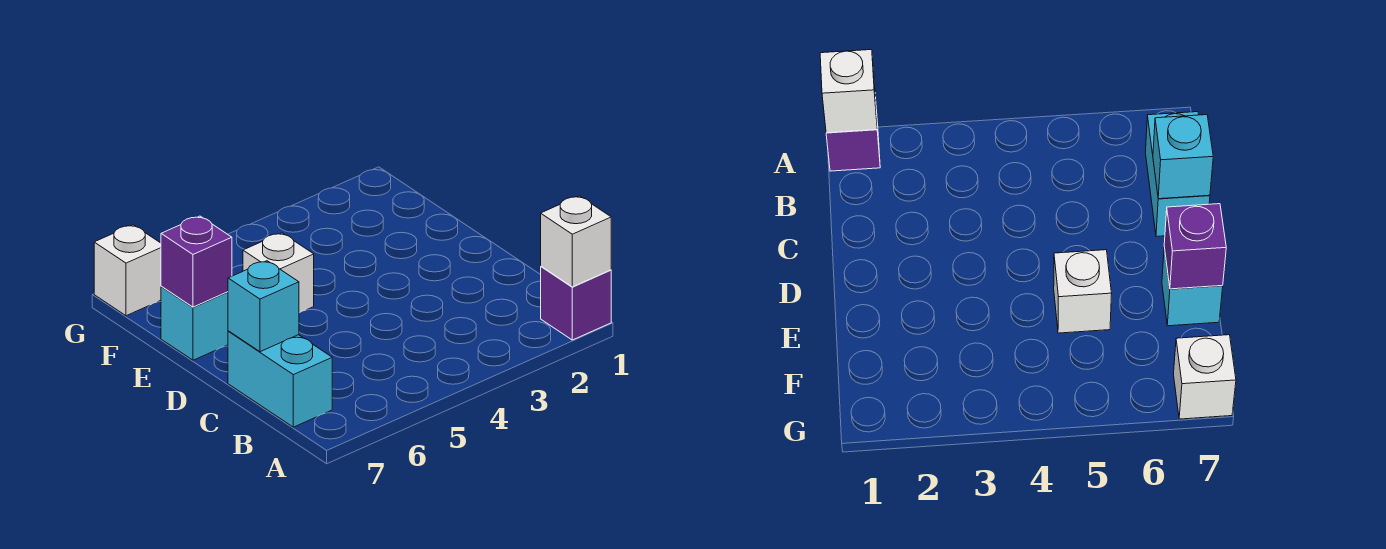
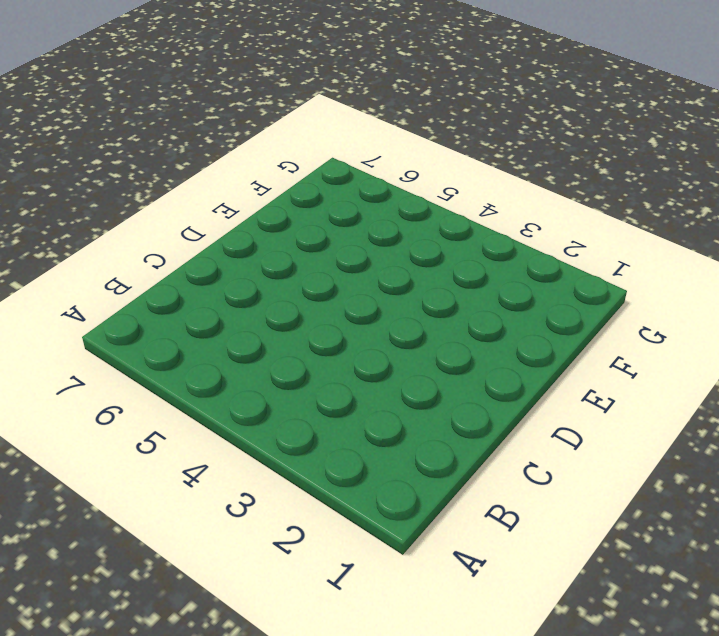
none -> purple 1x1 brick [541,266,611,340]
none -> cyan 1x2 brick [228,331,332,427]

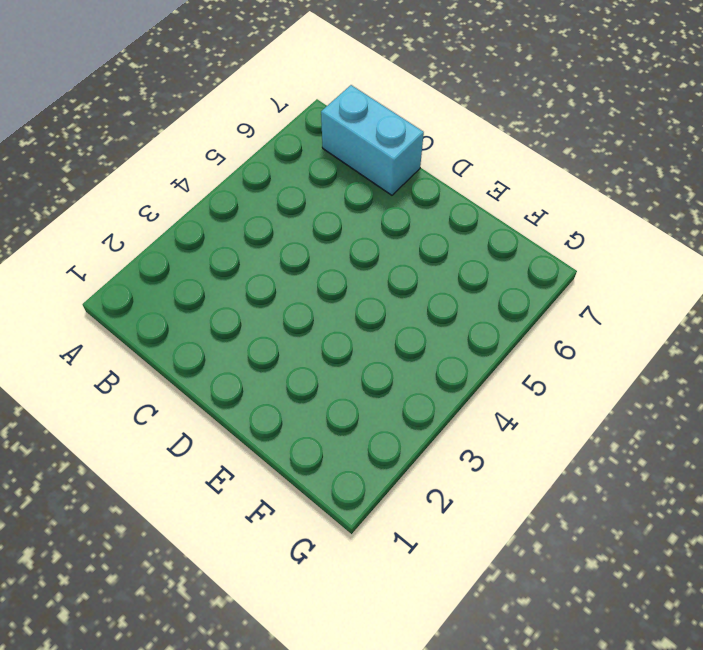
none -> purple 1x1 brick [541,266,611,340]
none -> white 1x1 brick [243,233,314,313]

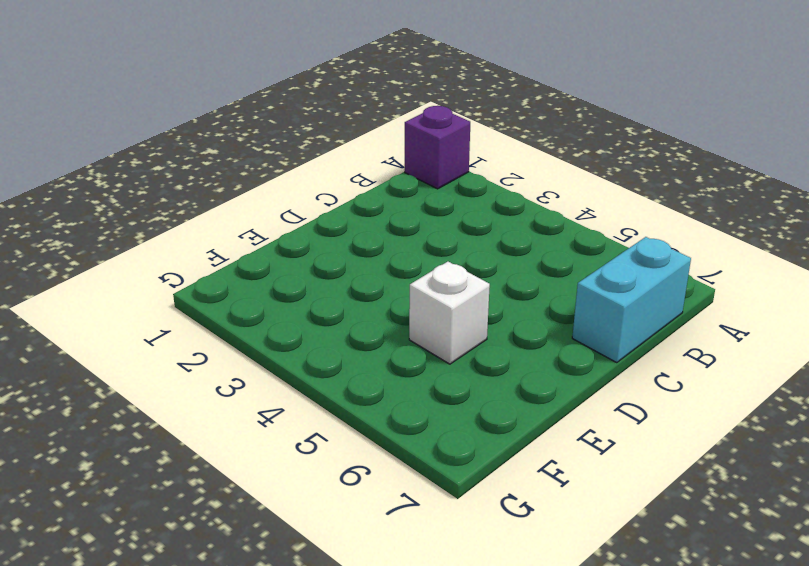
none -> cyan 1x1 brick [161,286,228,360]
none -> white 1x1 brick [94,225,161,316]

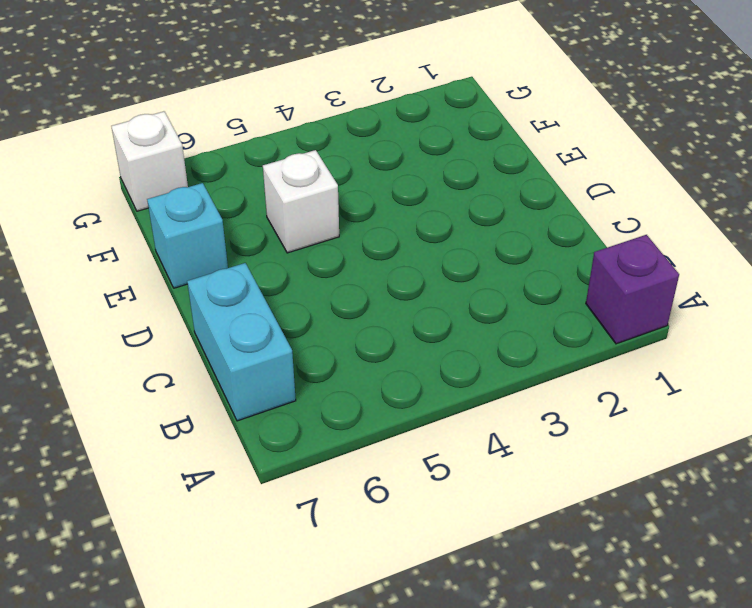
none -> white 1x1 brick [541,196,611,287]
none -> cyan 1x1 brick [228,261,299,352]

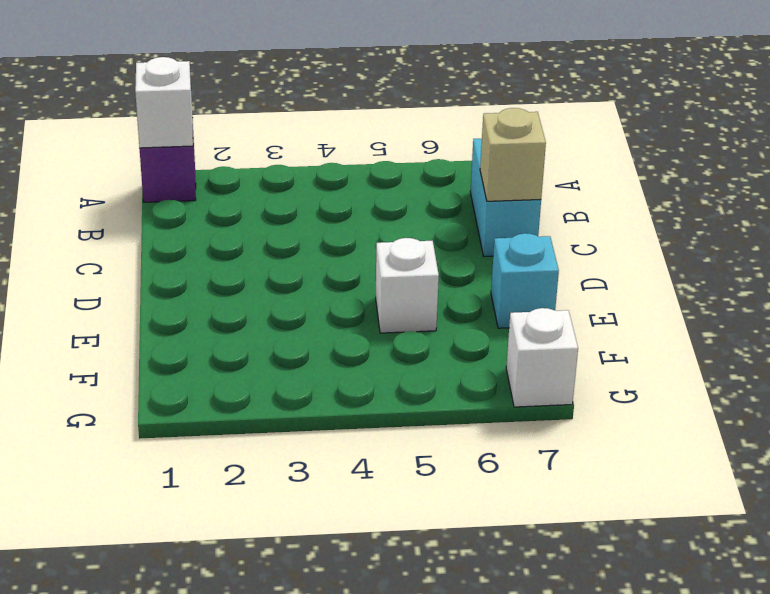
tan 1x1 brick [480,108,546,201] -> cyan 1x1 brick [228,261,299,352]
none -> purple 1x1 brick [161,216,232,307]

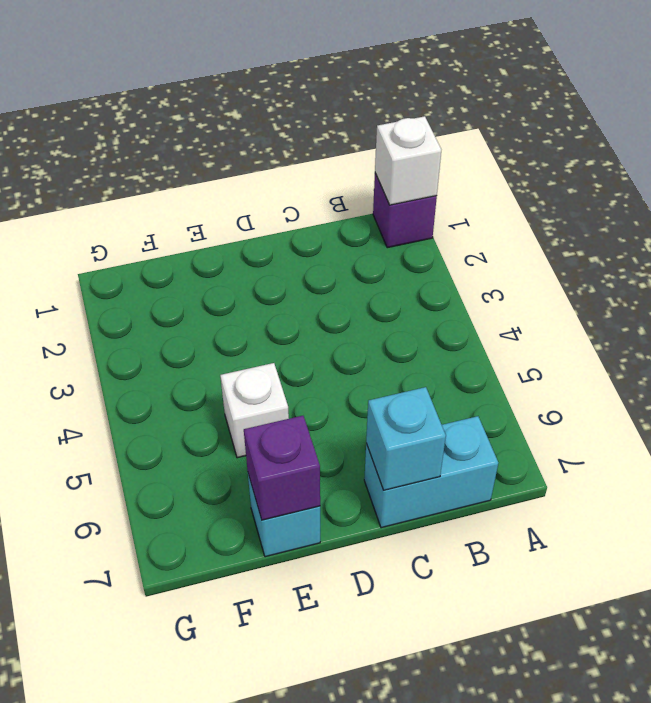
none -> white 1x1 brick [94,225,161,316]

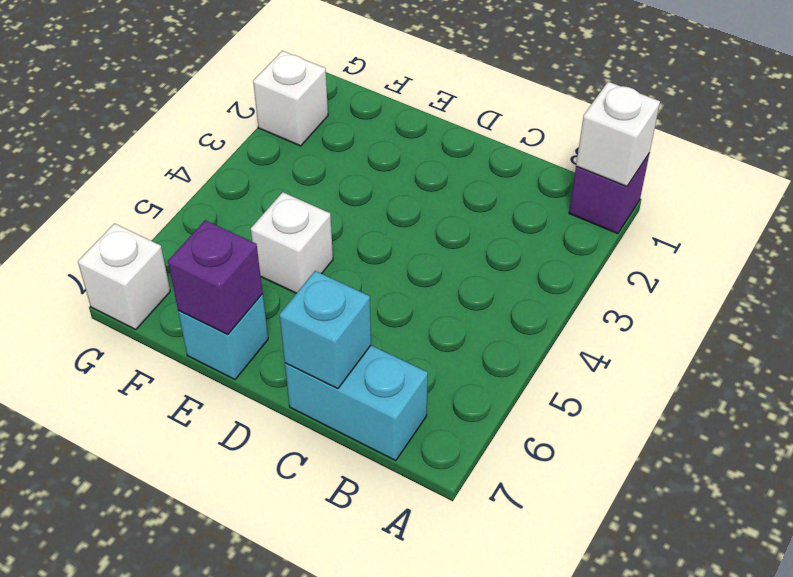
white 1x1 brick [253,51,328,146] -> none

